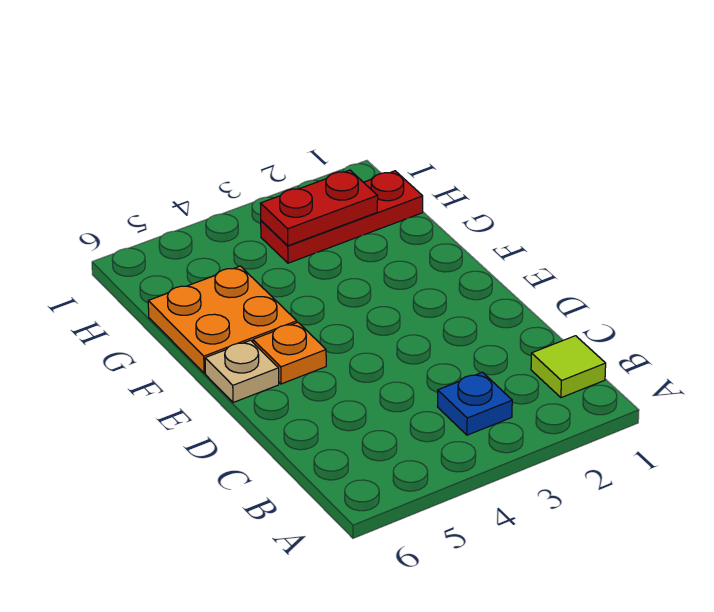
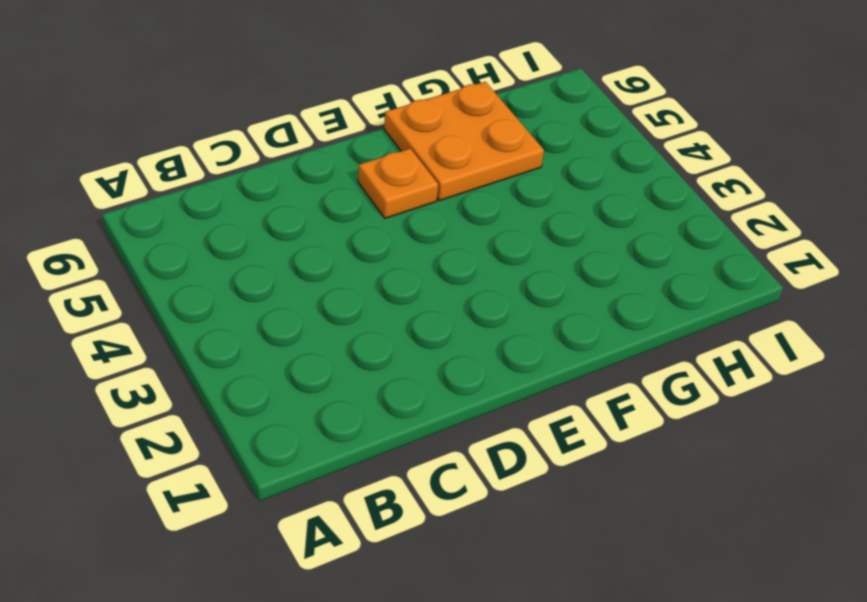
none -> lime 1x1 tile [531,336,606,398]
none -> blue 1x1 plate [437,372,512,435]

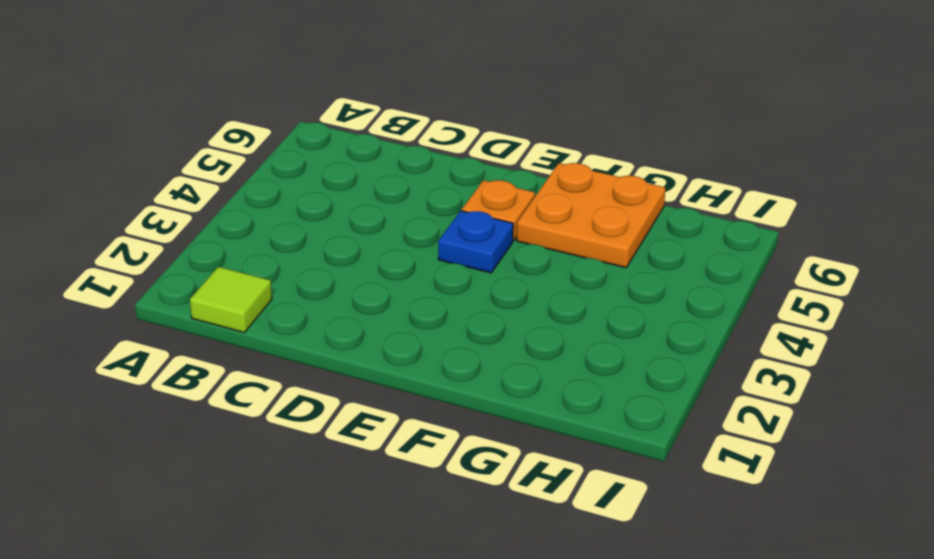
blue 1x1 plate [438,211,513,273] -> blue 1x1 plate moved to [437,372,512,435]
none -> tan 1x1 plate [205,340,279,403]
none -> red 1x3 plate [261,171,423,263]

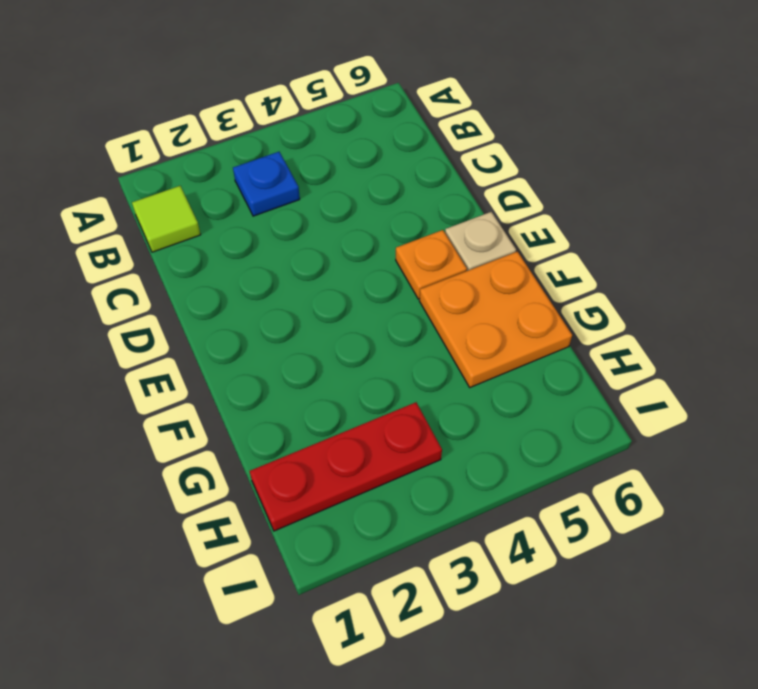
none -> red 1x2 plate [260,170,378,246]

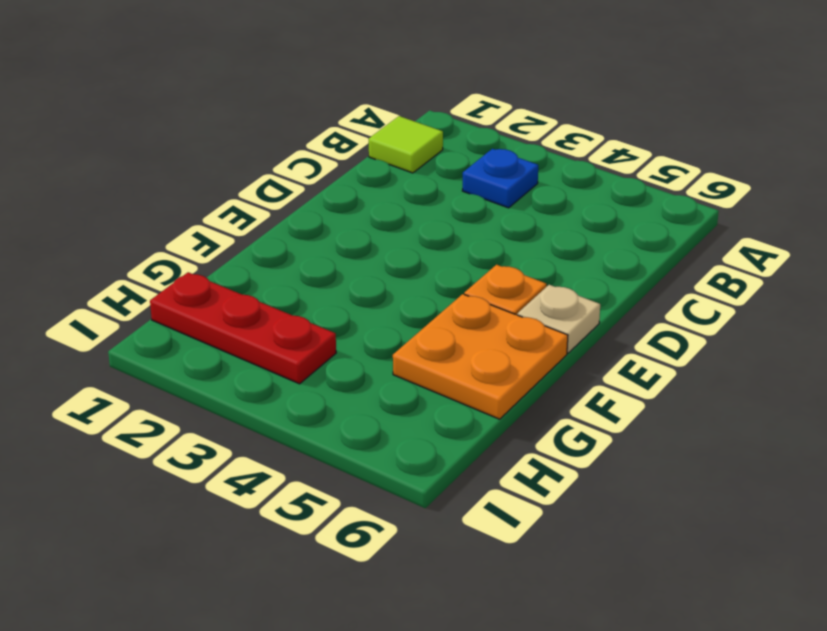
none -> red 1x2 plate [260,170,378,246]

